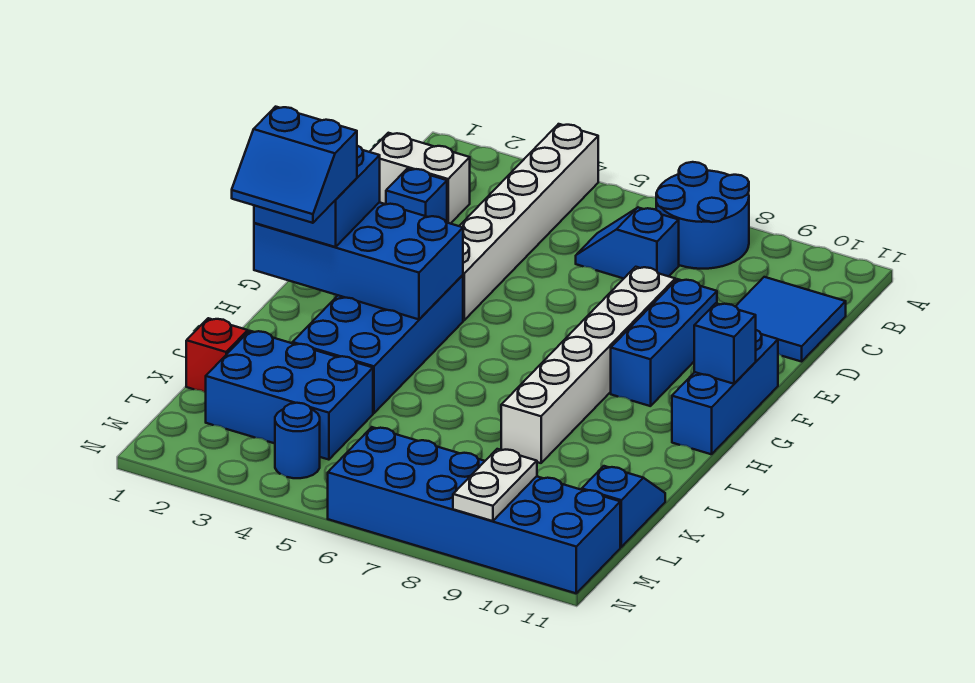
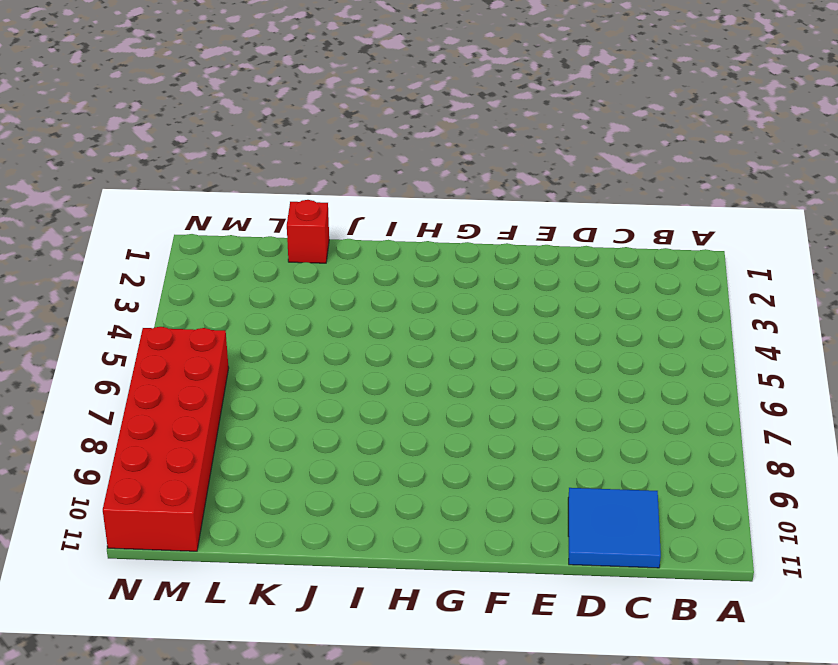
red 2x6 brick [103,327,229,551] -> blue 2x6 brick [328,427,620,593]
none -> white 1x6 brick [460,124,598,320]
none -> blue 2x2 round brick [656,162,749,269]
none -> white 1x2 brick [370,133,470,224]

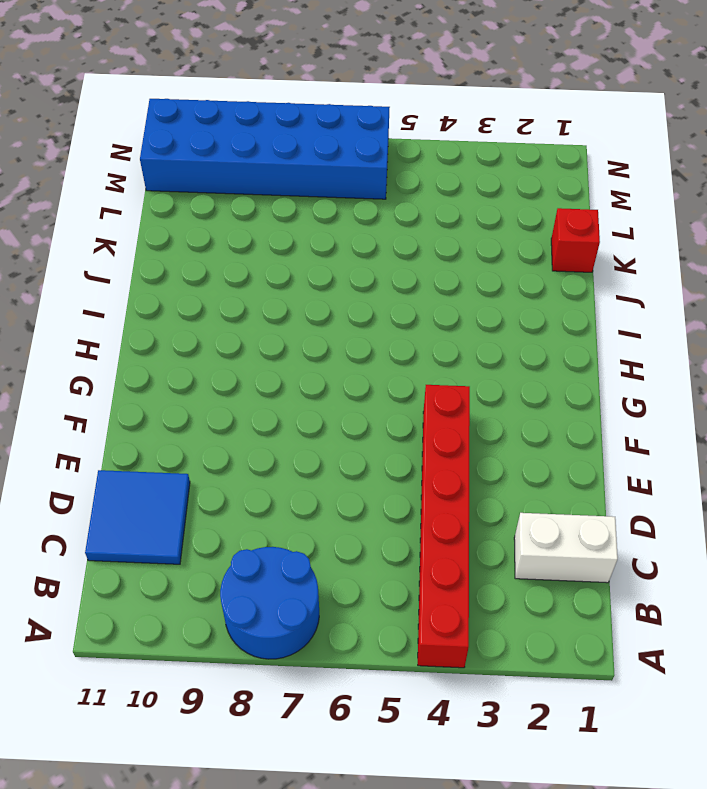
red 1x6 brick [418,385,470,668] -> white 1x6 brick [460,124,598,320]
none -> blue 1x2 slope [576,208,679,279]
none -> blue 1x1 brick [386,168,447,222]
none -> white 1x6 brick [501,267,675,463]

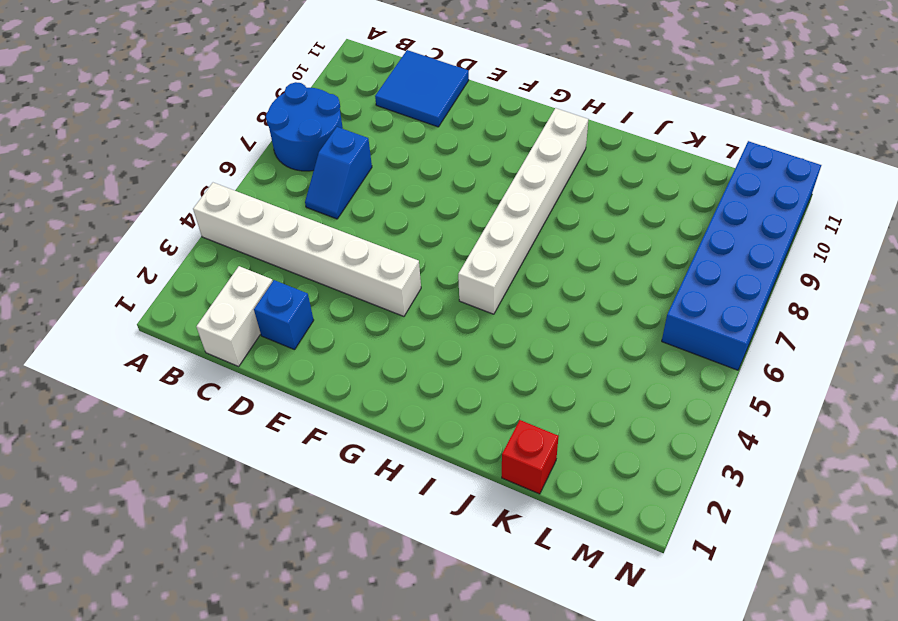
white 1x6 brick [458,108,588,314] -> white 1x6 brick turned to [501,267,675,463]
none -> blue 1x3 brick [611,279,717,406]
none -> blue 1x3 brick [672,330,778,454]
none -> blue 2x4 brick [293,275,463,413]

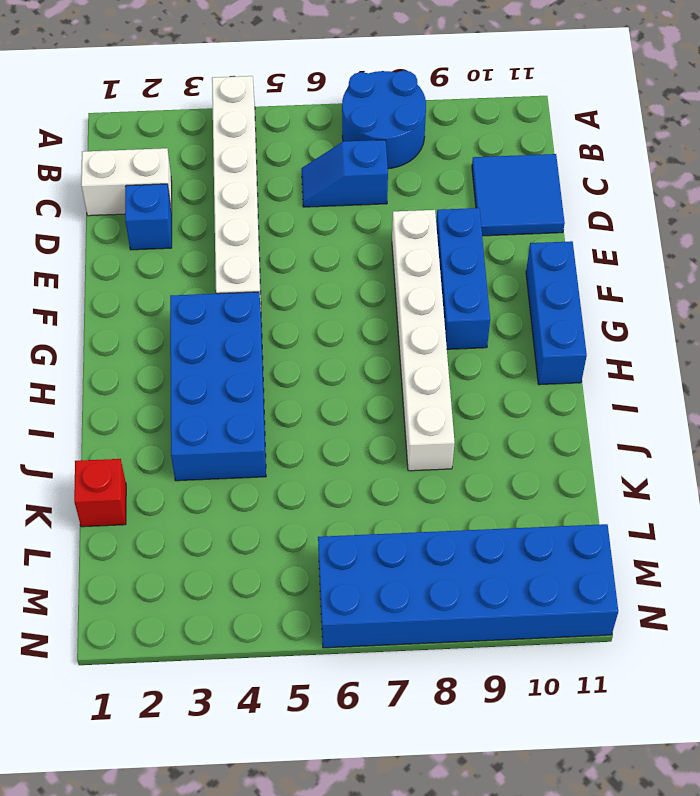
none -> blue 2x3 brick [206,331,373,460]
none -> blue 1x2 slope [582,466,665,547]
none -> blue 1x1 round brick [275,403,320,478]

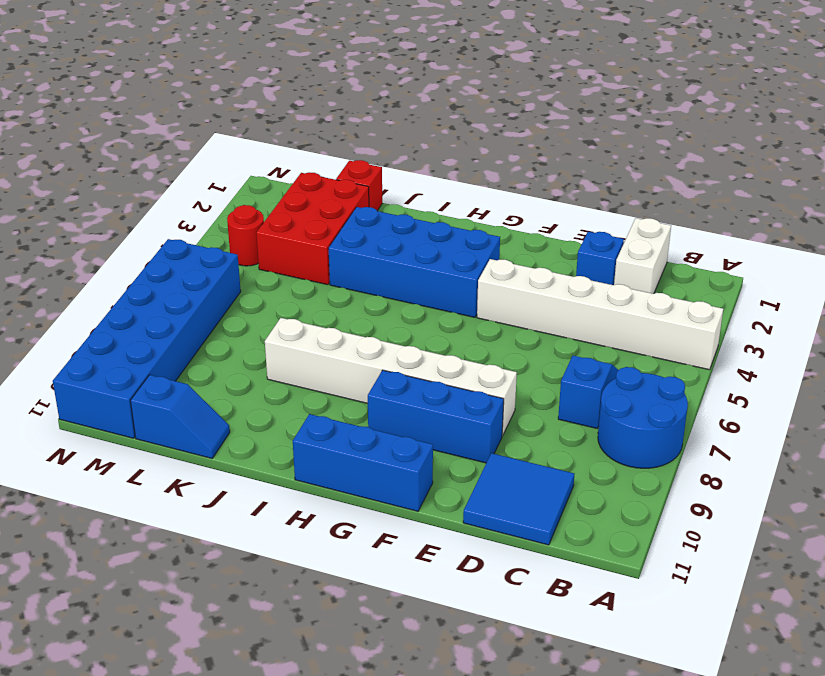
red 2x3 brick [256,173,369,285] -> blue 2x3 brick [206,331,373,460]
red 1x1 round brick [227,205,264,266] -> blue 1x1 round brick [275,403,320,478]
none -> blue 2x4 brick [254,202,463,319]
none -> blue 1x1 brick [694,303,756,384]
none -> white 1x2 plate [453,449,537,521]

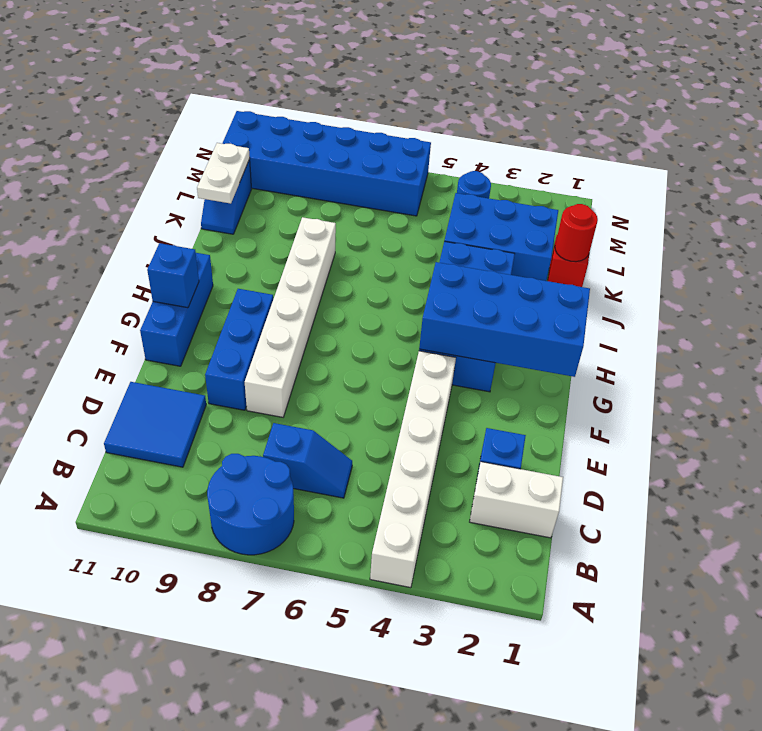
red 1x1 round brick [555,204,598,262] -> none
white 1x2 plate [197,143,250,204] -> white 1x2 plate moved to [453,449,537,521]
none -> blue 2x2 brick [254,146,380,247]
none -> blue 2x2 slope [232,107,357,223]

